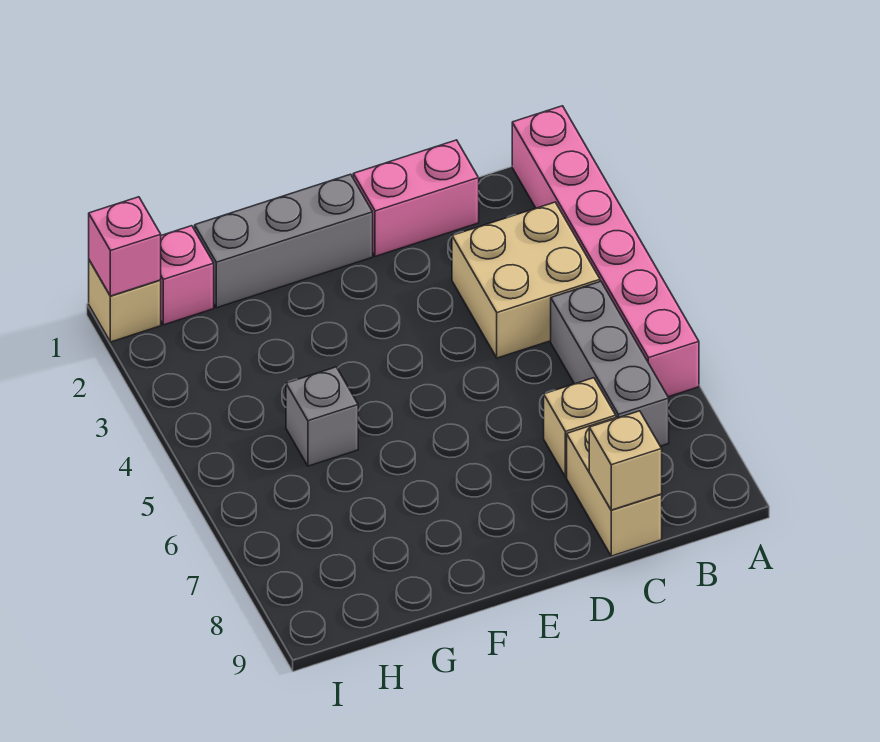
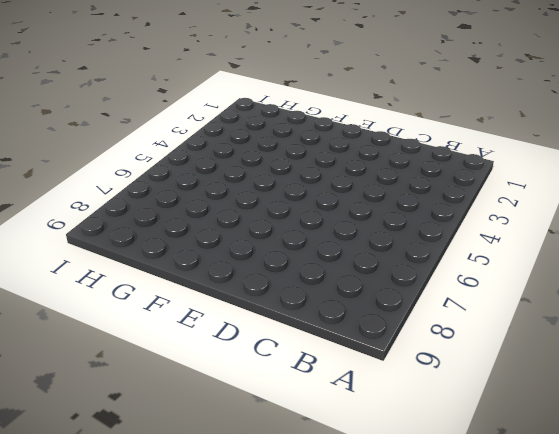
none -> pink 1x6 brick [512,106,699,397]
none -> tan 2x2 brick [452,202,600,358]
none -> grey 1x3 brick [551,281,669,446]

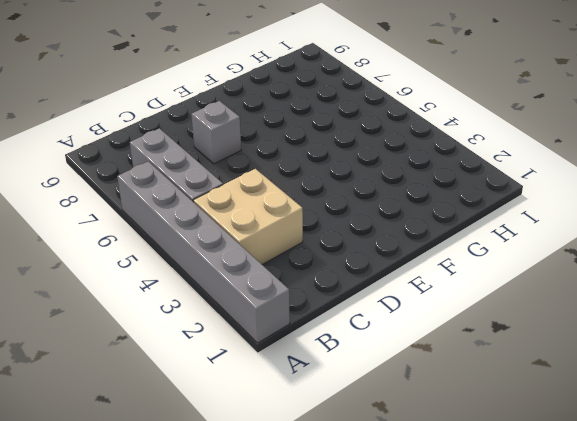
grey 1x6 brick [117,161,290,343] -> pink 1x6 brick [512,106,699,397]
grey 1x1 brick [191,101,241,164] -> grey 1x1 brick moved to [286,367,358,466]
none -> pink 1x2 brick [353,140,479,256]
none -> tan 1x1 brick [544,378,616,477]
none -> tan 1x2 brick [567,417,662,556]

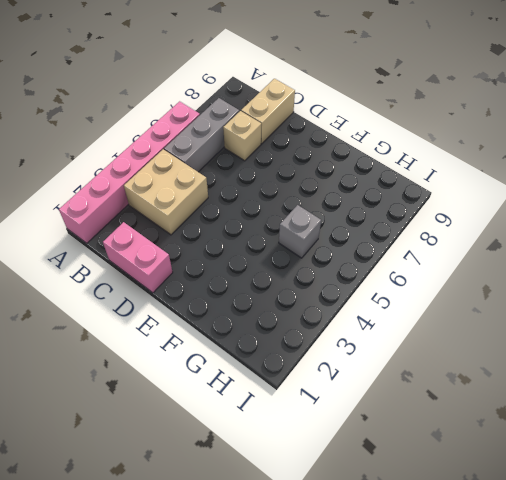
none -> grey 1x3 brick [195,174,373,308]
none -> pink 1x1 brick [161,226,214,325]
none -> tan 1x1 brick [89,260,161,342]

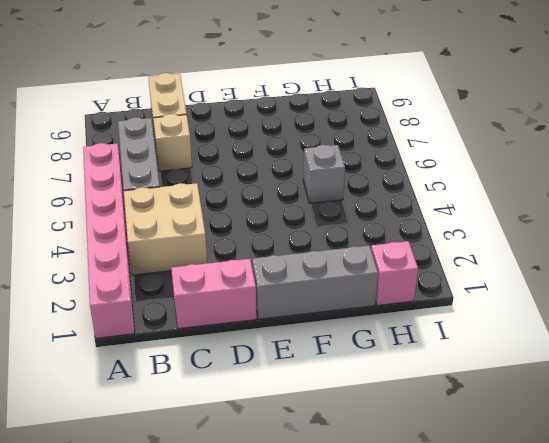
none -> tan 1x1 brick [89,260,161,342]
none -> tan 1x1 brick [589,411,662,510]
none -> pink 1x1 brick [89,197,161,296]

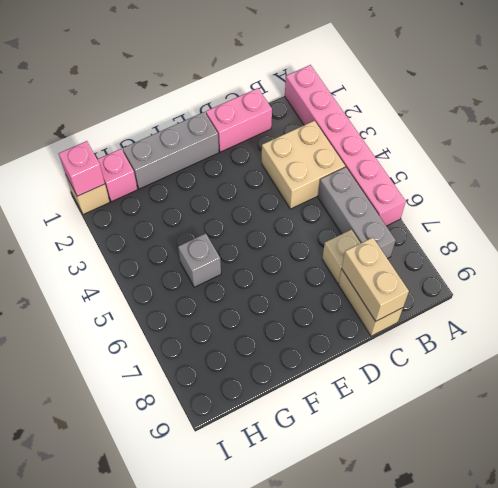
tan 1x2 brick [342,237,409,321] -> tan 1x1 brick [589,411,662,510]

